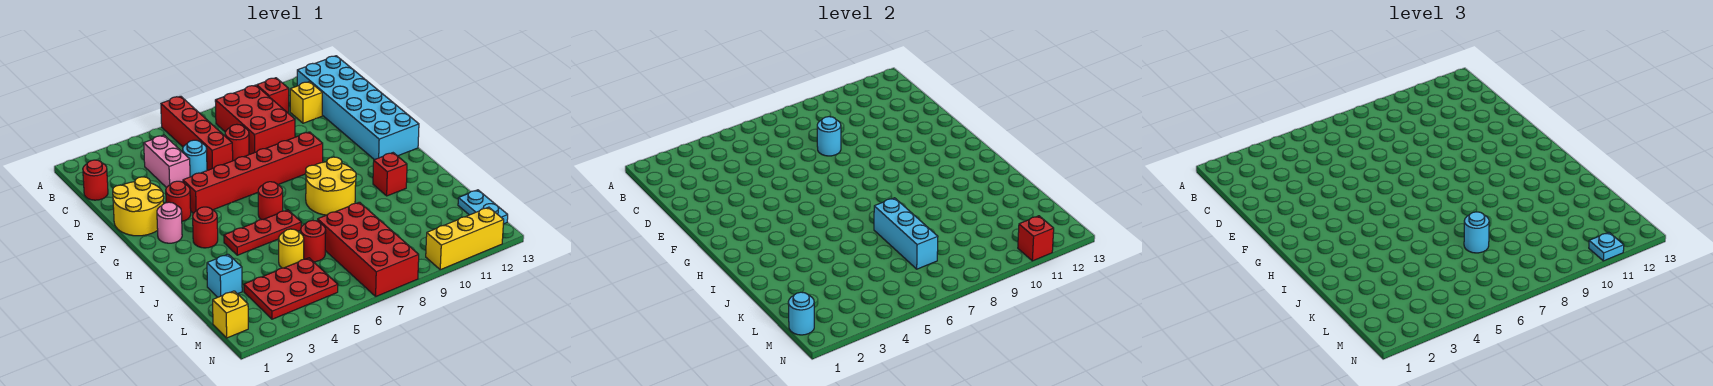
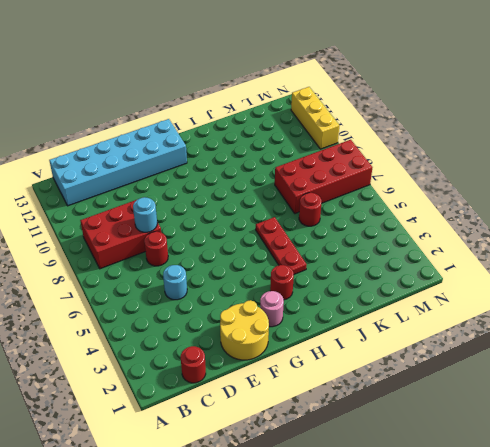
none -> red 1x4 brick [161,96,233,170]
none -> red 1x1 brick [257,78,289,113]
none -> pink 1x2 brick [144,135,190,188]
none -> yellow 1x1 brick [290,82,322,123]

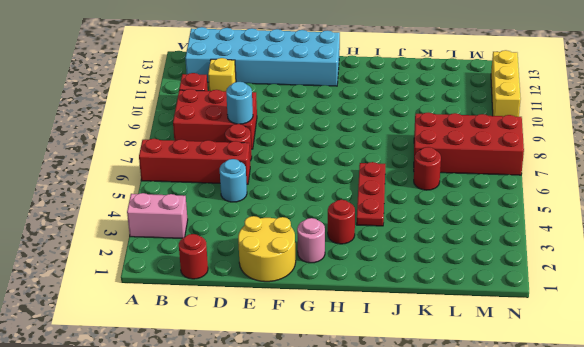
pink 1x2 brick [127,193,188,238] -> pink 1x2 brick moved to [144,135,190,188]
none -> red 1x1 round brick [166,181,191,221]
none -> red 1x6 brick [183,132,323,213]
none -> red 1x1 round brick [258,182,283,220]
none -> yellow 2x2 round brick [305,157,356,215]

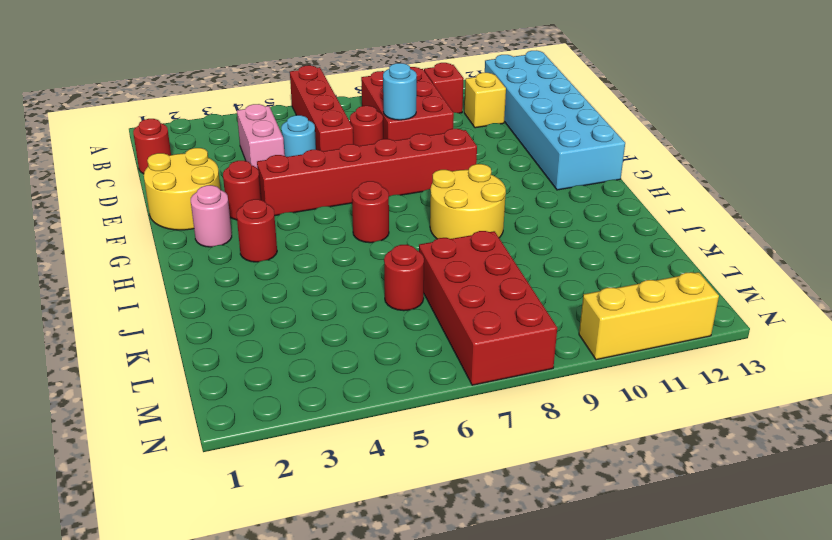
none -> red 1x3 plate [224,210,301,255]
none -> red 1x1 brick [373,153,407,196]
none -> cyan 1x1 brick [207,254,242,297]
none -> yellow 1x1 round brick [279,229,304,268]

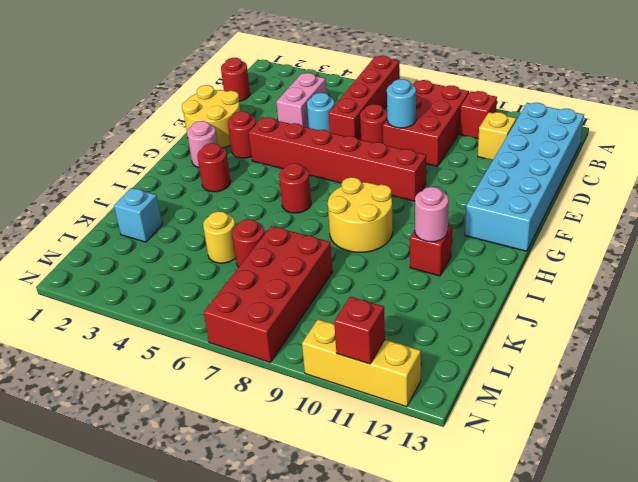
pink 1x1 round brick [415,187,449,242] -> none
none -> red 1x3 plate [224,210,301,255]
none -> red 2x3 plate [244,258,338,319]
none -> cyan 1x2 plate [458,190,508,224]
none -> yellow 1x1 brick [213,291,248,338]

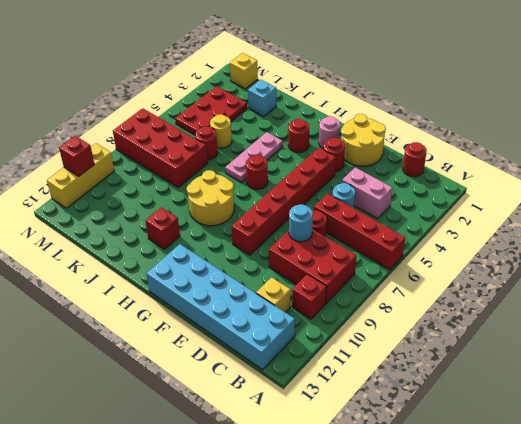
pink 1x3 plate [225,132,283,182] -> red 1x3 plate [224,210,301,255]
none -> cyan 1x2 plate [458,190,508,224]
none -> cyan 1x3 brick [874,198,938,269]
none -> cyan 1x1 round brick [788,292,814,335]
none -> cyan 1x1 round brick [1464,212,1489,253]

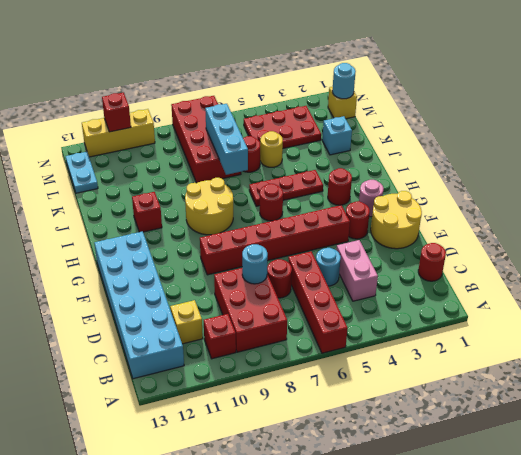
none -> cyan 1x1 round brick [1464,212,1489,253]
none -> cyan 1x1 plate [1589,232,1624,261]

